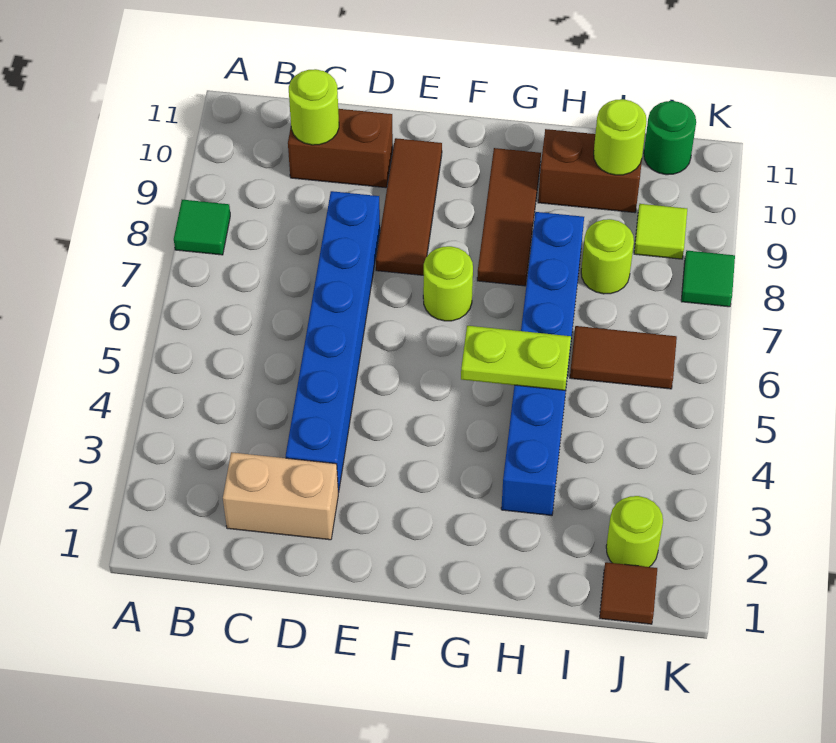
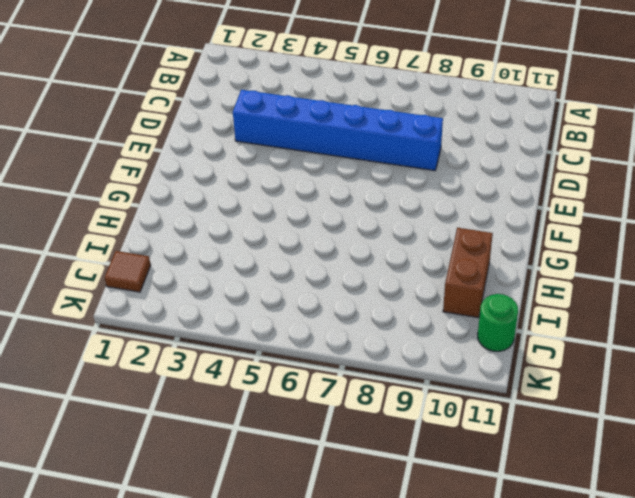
none -> green 1x1 tile [174,200,230,255]
none -> tan 1x2 brick [223,452,338,540]
none -> brown 1x2 brick [288,109,393,188]

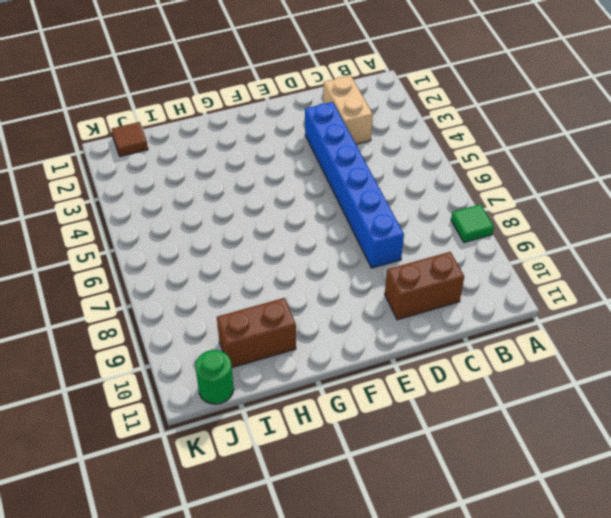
tan 1x2 brick [323,76,373,144] -> tan 1x2 brick turned to [223,452,338,540]
none -> brown 1x3 tile [376,138,442,275]
none -> lime 1x1 round brick [423,246,473,321]
none -> brown 1x3 tile [477,148,541,286]

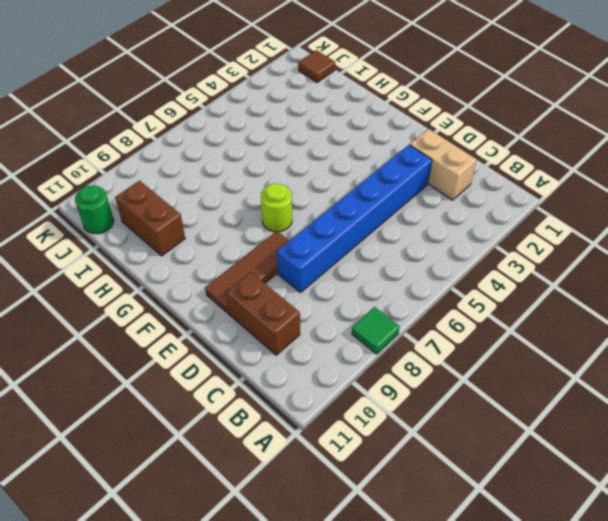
none -> brown 1x3 tile [477,148,541,286]
none -> blue 1x6 brick [501,212,584,515]
none -> brown 1x2 tile [570,326,677,389]

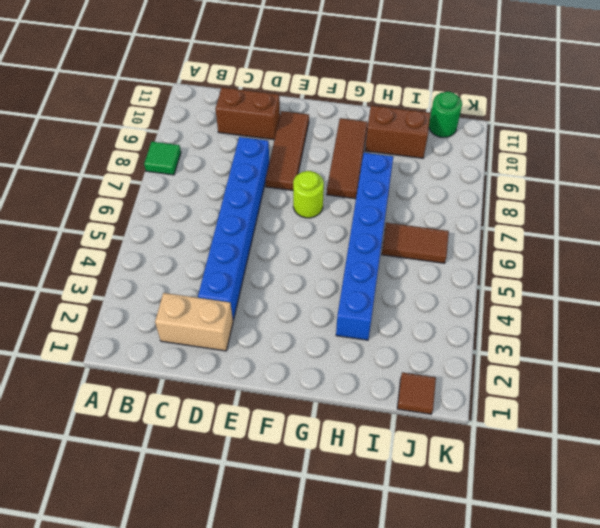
none -> lime 1x1 round brick [581,219,634,294]
none -> lime 1x1 round brick [606,496,663,567]
none -> lime 1x1 tile [634,204,687,259]

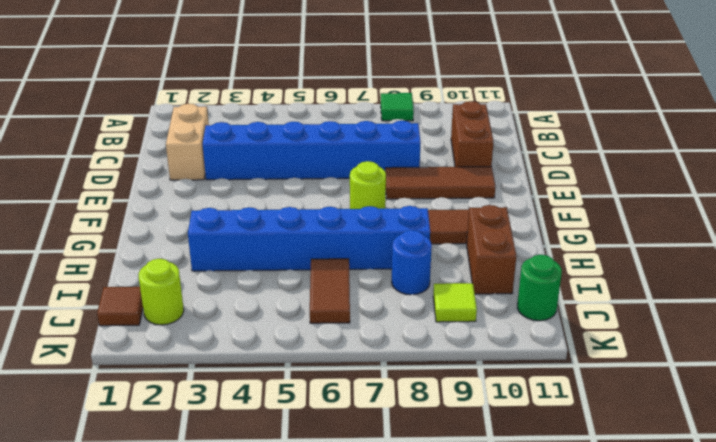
blue 1x1 round brick [392,230,432,295] -> lime 1x1 round brick [581,219,634,294]
none -> green 1x1 tile [681,251,735,307]
none -> lime 1x1 round brick [289,69,339,145]
none -> lime 1x2 plate [461,326,571,390]

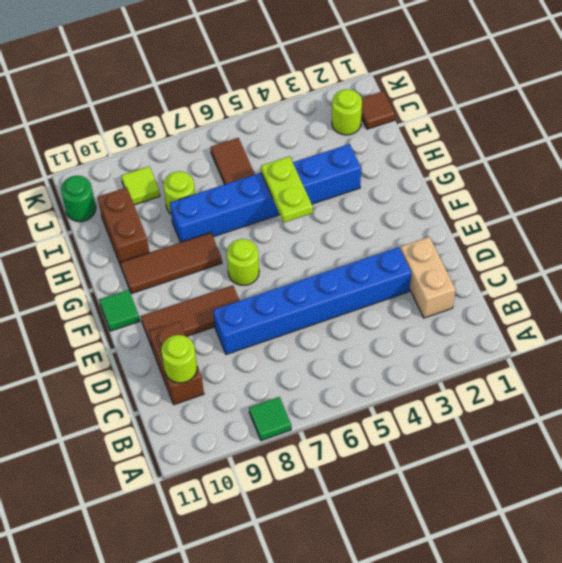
green 1x1 tile [99,290,140,331] -> green 1x1 tile moved to [681,251,735,307]
none -> lime 1x1 round brick [594,99,647,175]

